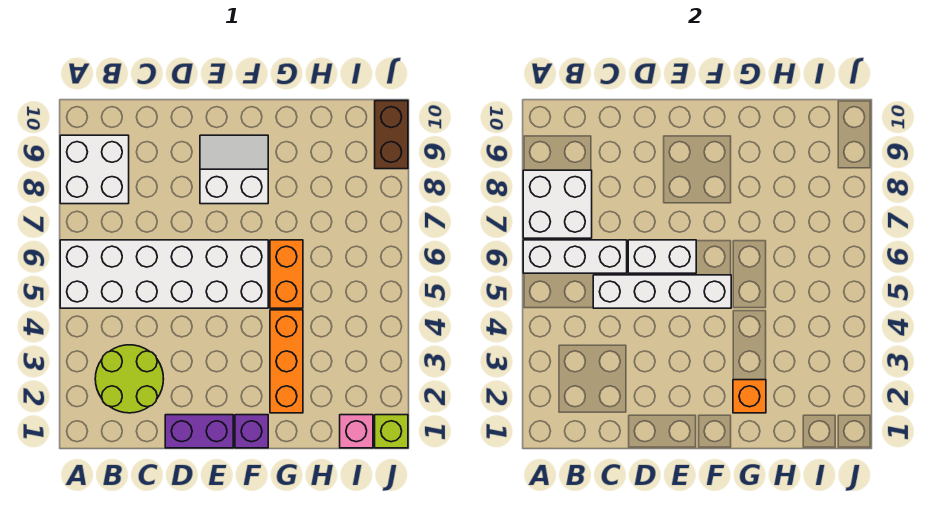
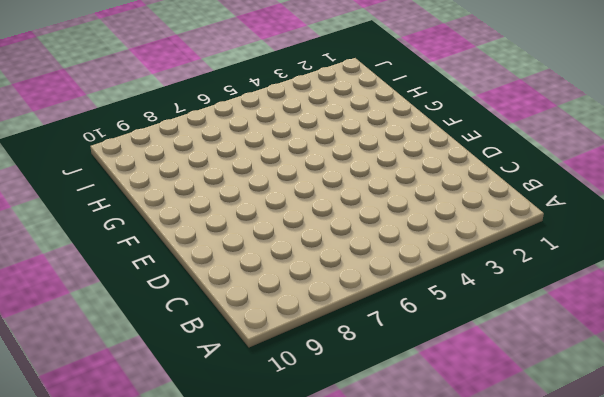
none -> white 2x6 brick [60,240,268,308]
none -> white 2x2 brick [60,135,129,204]
none -> lime 2x2 round brick [95,345,163,413]

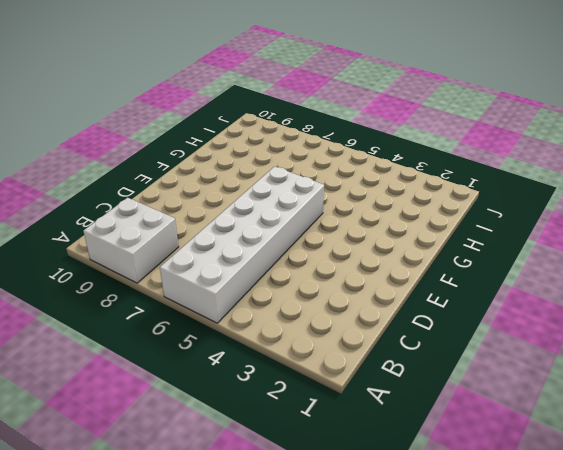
none -> lime 2x2 round brick [95,345,163,413]
none -> purple 1x2 brick [165,415,233,448]
none -> white 2x2 slope [200,135,268,204]

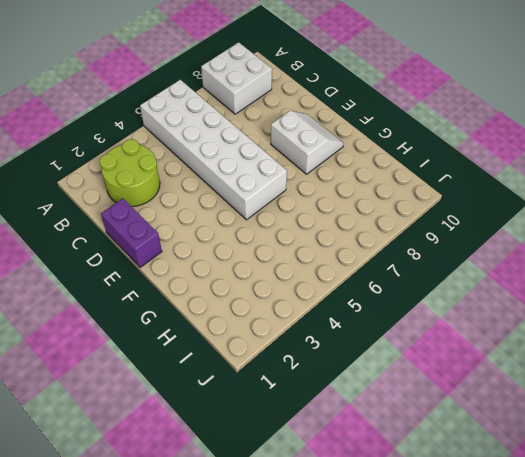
none -> purple 1x1 brick [235,415,268,448]
none -> orange 1x3 brick [270,310,303,413]
none -> orange 1x2 brick [270,240,303,308]

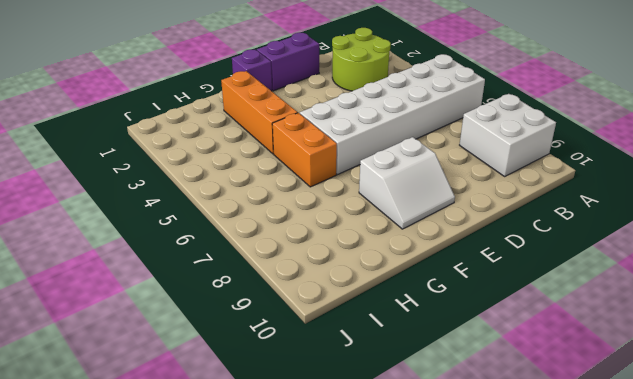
none -> pink 1x1 brick [340,415,373,448]
none -> lime 1x1 brick [375,415,408,448]
none -> brown 1x2 brick [375,101,408,169]

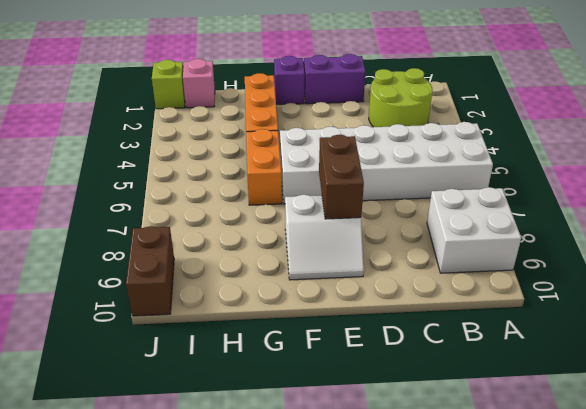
brown 1x2 brick [319,135,364,219] -> none
none -> white 1x3 brick [523,240,627,273]
none -> white 2x2 brick [523,170,592,238]
none -> white 1x4 brick [593,275,731,308]

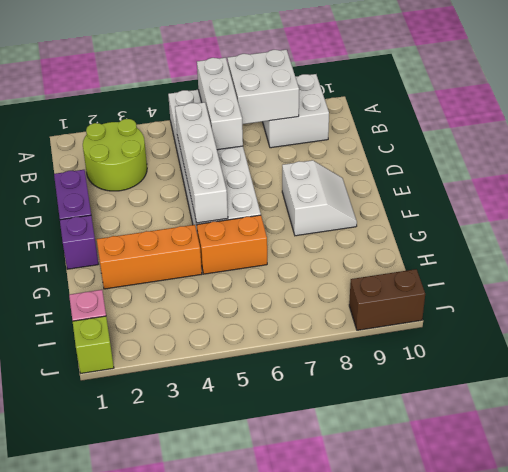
none -> white 1x2 brick [628,240,696,273]
none -> orange 1x1 brick [733,380,766,413]

